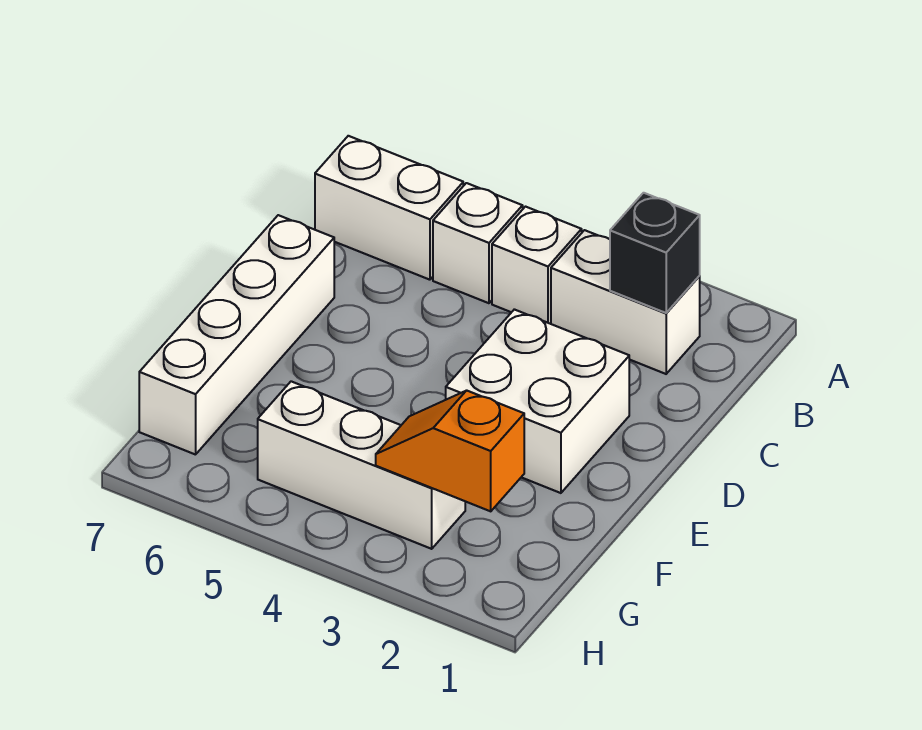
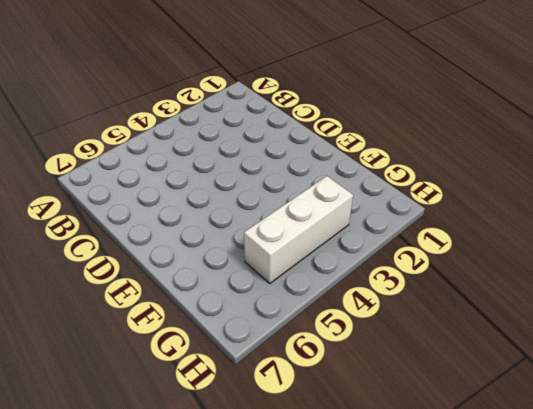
none -> white 1x2 brick [551,230,700,374]
none -> white 1x1 brick [492,207,582,324]

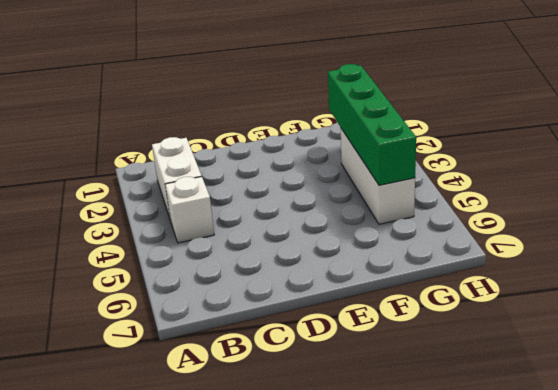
green 1x4 brick [328,64,416,185] -> orange 1x2 slope [376,391,524,511]
none -> white 1x1 brick [433,183,523,303]
none -> white 1x2 brick [315,136,463,280]

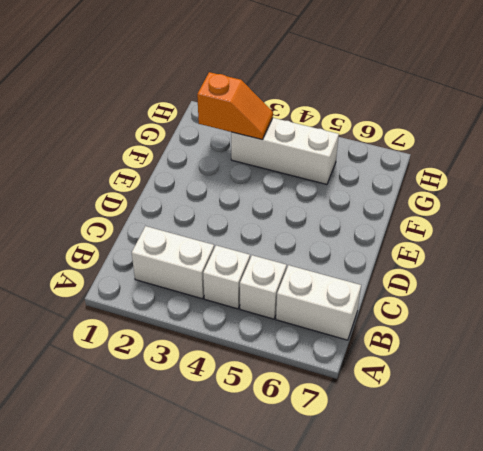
none -> white 2x2 brick [446,309,629,493]
none -> white 1x4 brick [139,215,334,455]

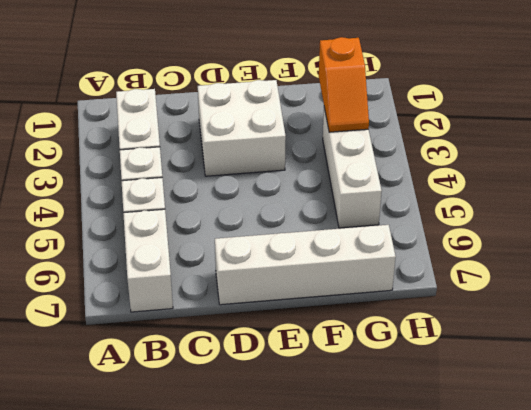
none -> black 1x1 brick [610,193,700,313]

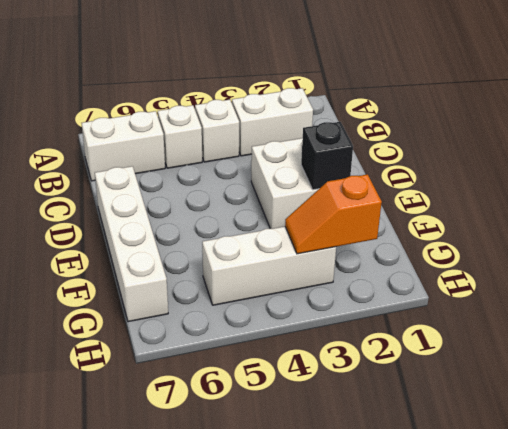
black 1x1 brick [301,122,353,190] -> black 1x1 brick moved to [610,193,700,313]

